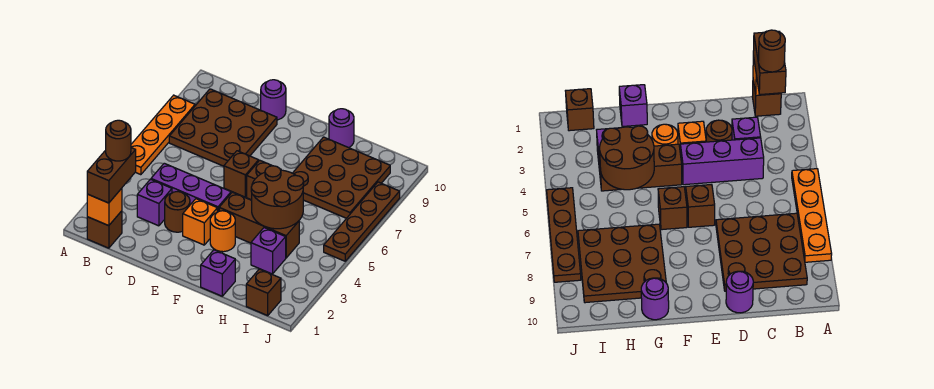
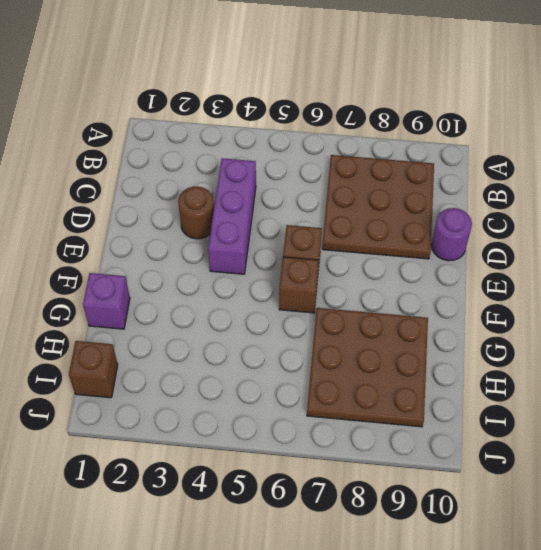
none -> orange 1x4 plate [131,95,195,175]
none -> brown 1x1 brick [87,211,122,248]
none -> purple 1x1 brick [137,179,172,226]

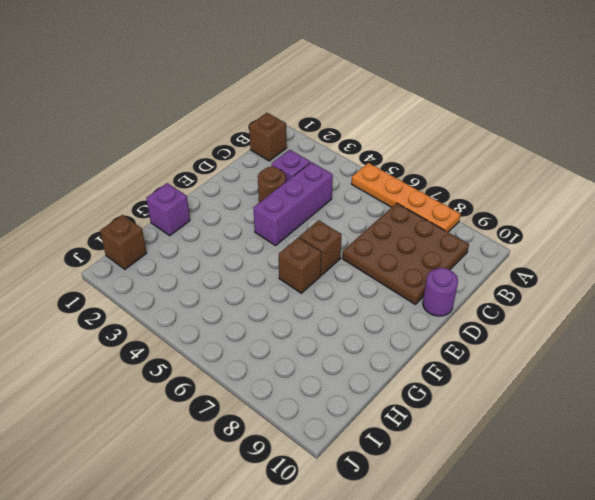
none -> orange 1x1 brick [183,199,217,245]
none -> orange 1x1 round brick [210,211,235,252]
none -> brown 1x3 brick [219,192,299,258]

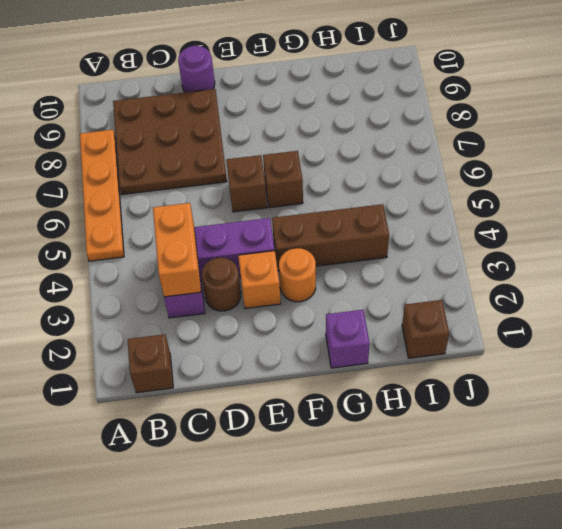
orange 1x2 brick [153,203,201,297] -> none
none -> brown 3x3 plate [293,137,390,218]
none -> purple 1x1 round brick [329,109,354,148]
none -> purple 1x1 brick [251,228,286,274]

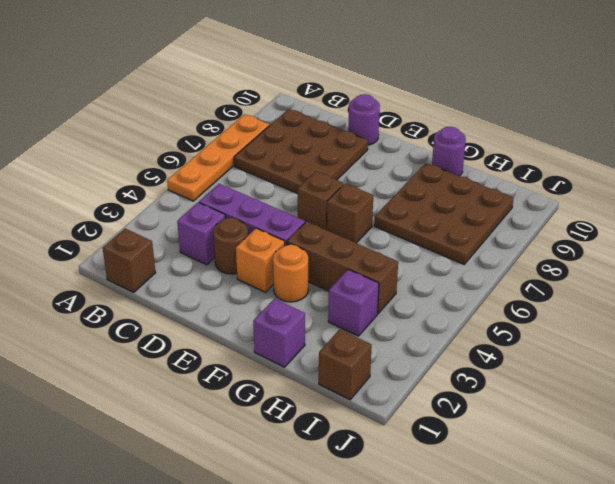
none -> brown 1x4 plate [324,182,400,261]
none -> orange 1x1 brick [87,188,122,226]
none -> brown 2x2 round brick [251,166,304,229]

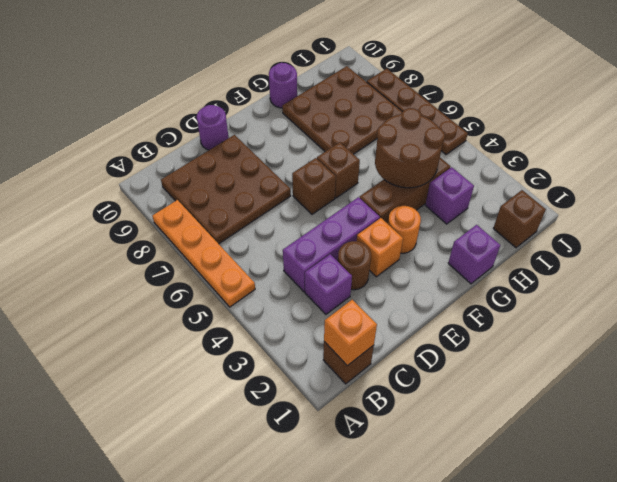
none -> brown 1x2 brick [87,148,136,203]
none -> brown 1x1 round brick [106,120,131,161]

